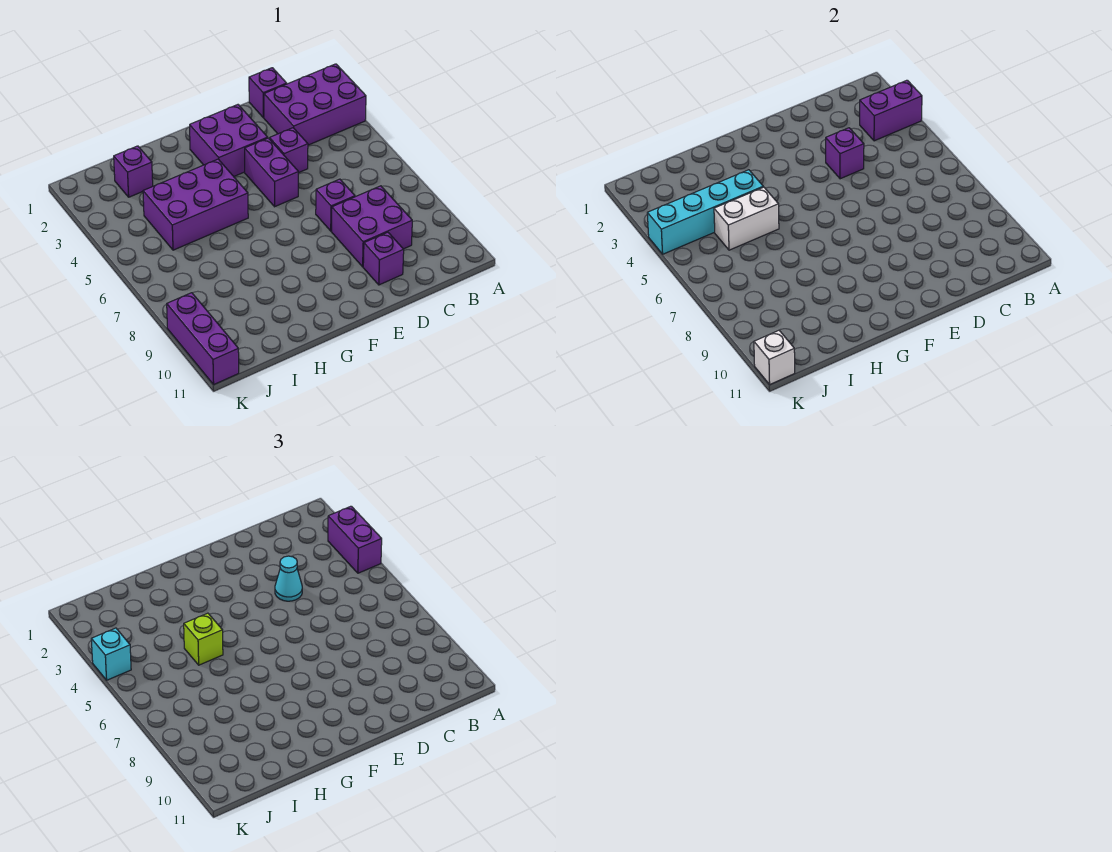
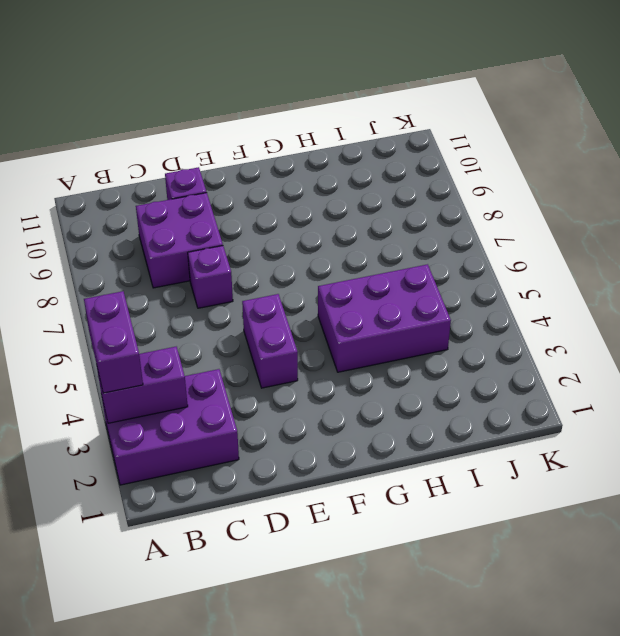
none -> purple 1x1 brick [249,68,287,118]
none -> purple 1x1 brick [270,128,308,173]
none -> purple 2x2 brick [189,105,268,176]

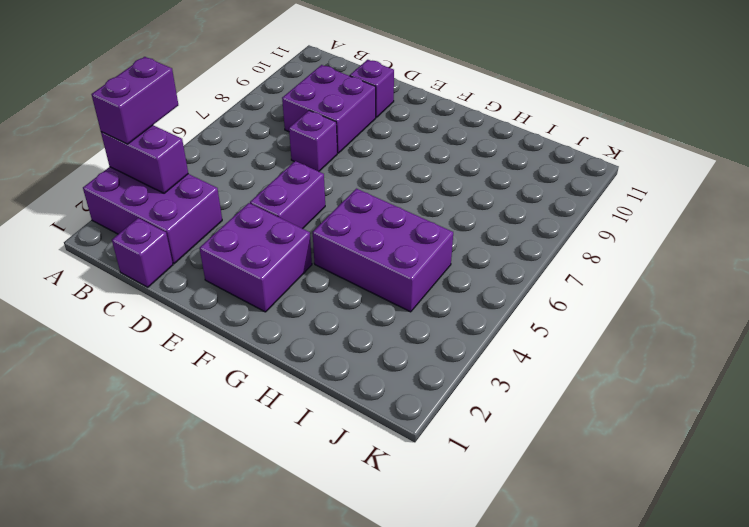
none -> purple 1x1 brick [270,128,308,173]
none -> purple 1x1 brick [114,146,153,197]
none -> purple 1x3 brick [167,293,239,384]

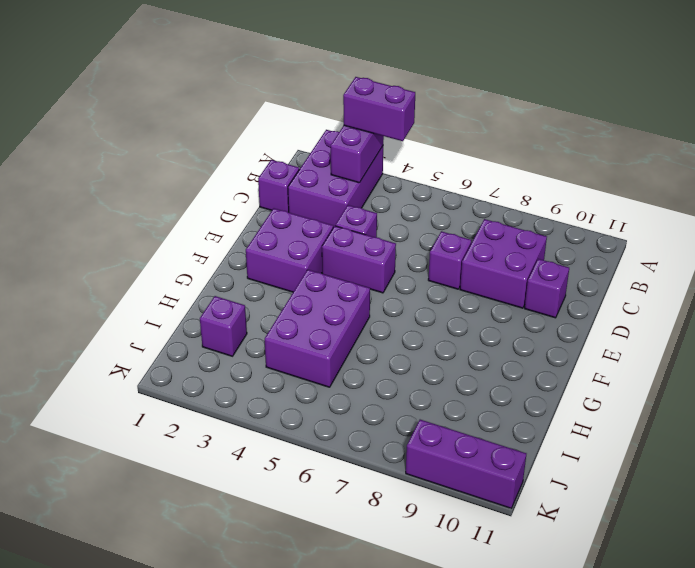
none -> purple 1x1 brick [826,128,864,179]
none -> cyan 1x4 brick [647,170,763,254]
none -> white 1x2 brick [714,187,779,250]

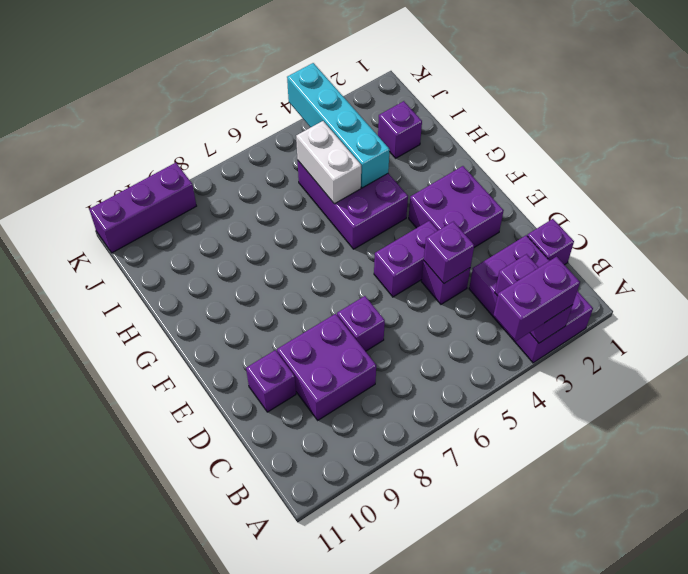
none -> white 1x1 brick [754,330,795,384]
none -> cyan 1x1 cone [275,556,302,601]
none -> lime 1x1 brick [184,613,223,665]

